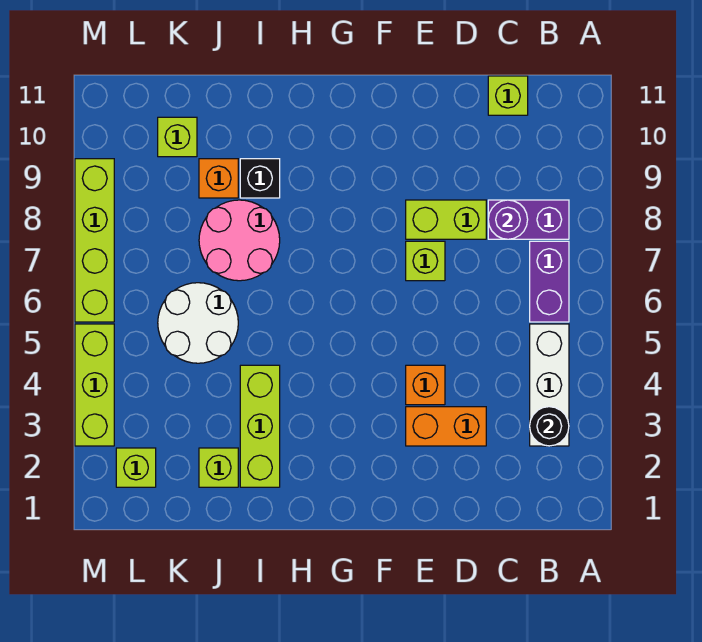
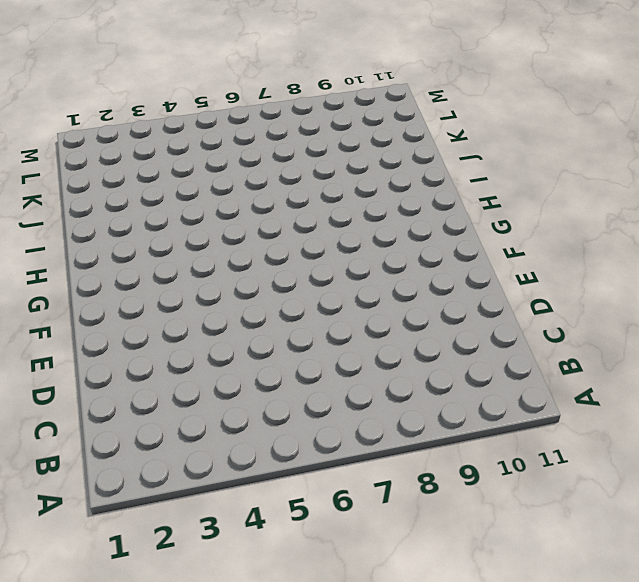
none -> white 1x3 brick [530,324,569,446]
none -> purple 1x2 brick [530,241,569,322]
none -> purple 1x2 brick [488,200,569,239]

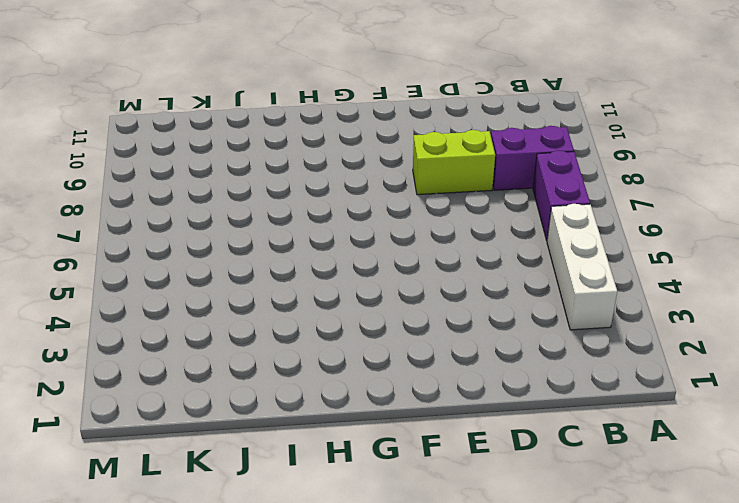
none -> lime 1x1 brick [488,76,528,115]
none -> orange 1x2 brick [406,407,486,446]
none -> orange 1x1 brick [406,365,445,405]

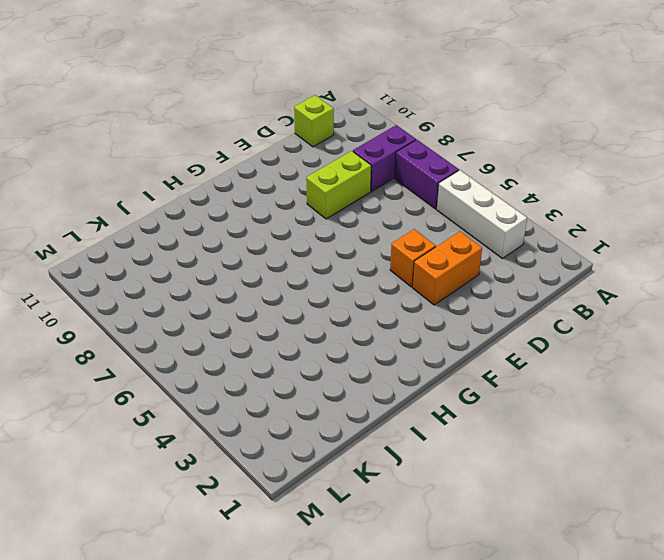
none -> lime 1x1 brick [406,241,445,281]
none -> lime 1x3 brick [240,365,280,487]
none -> pink 2x2 round brick [199,200,280,281]

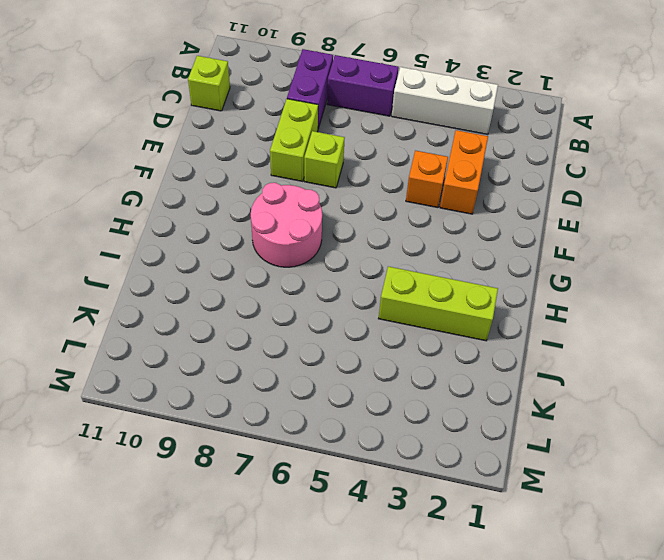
pink 2x2 round brick [251,183,322,267] -> pink 2x2 round brick moved to [199,200,280,281]
none -> black 1x1 brick [240,159,280,198]
none -> lime 1x1 brick [199,448,238,487]
none -> white 2x2 round brick [158,283,238,363]

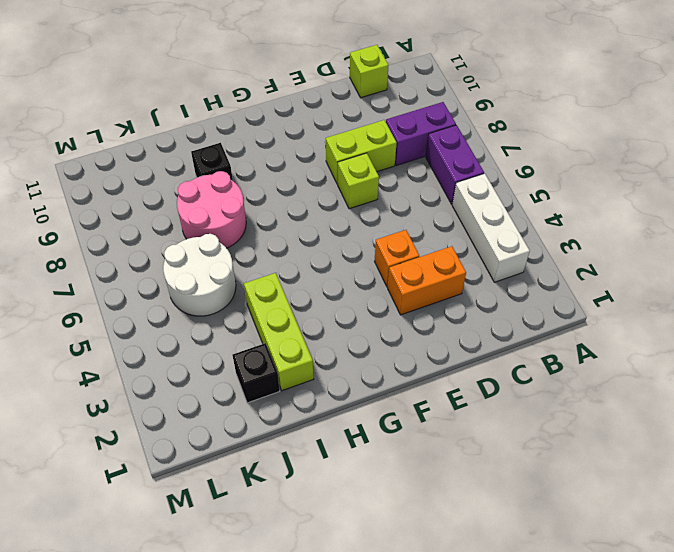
black 1x1 brick [233,343,280,403] -> lime 1x1 brick [199,448,238,487]
none -> orange 1x1 brick [199,159,238,198]
none -> lime 1x1 brick [158,117,197,157]
none -> lime 1x1 brick [116,448,156,487]

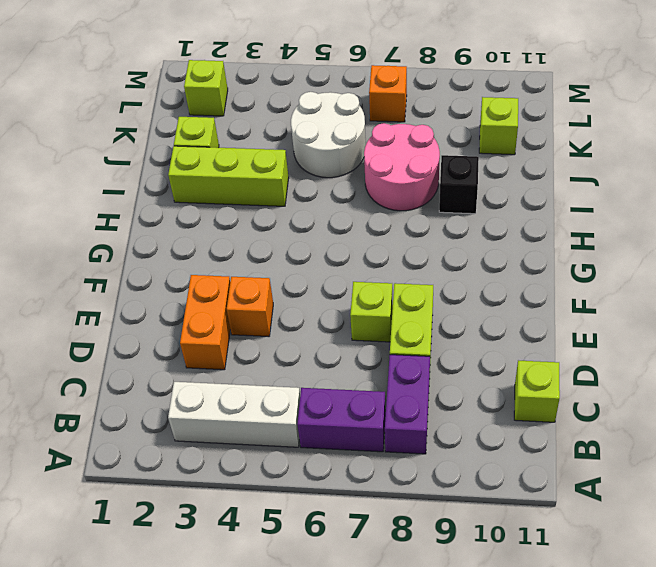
orange 1x1 brick [369,65,407,122] -> orange 1x1 brick moved to [199,159,238,198]
none -> lime 1x3 brick [75,324,114,446]
none -> lime 1x4 brick [75,159,114,322]
none -> black 1x1 round brick [530,407,569,446]

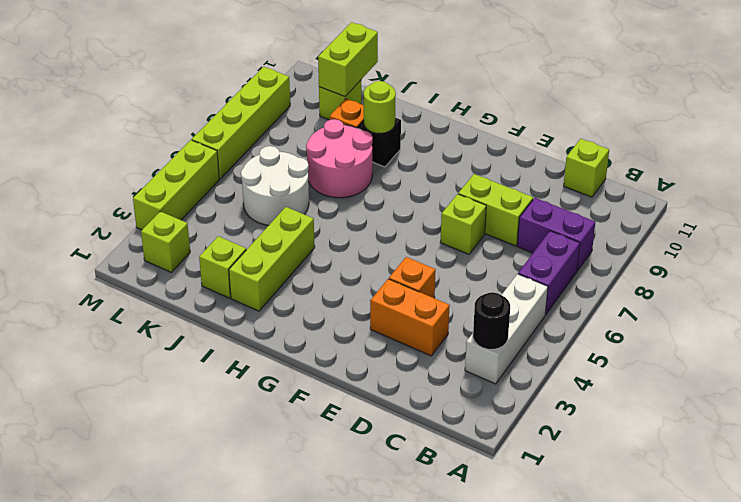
lime 1x1 round brick [364,81,396,133] -> none
lime 1x2 brick [318,22,378,97] -> none
none -> purple 1x1 round brick [488,200,528,239]

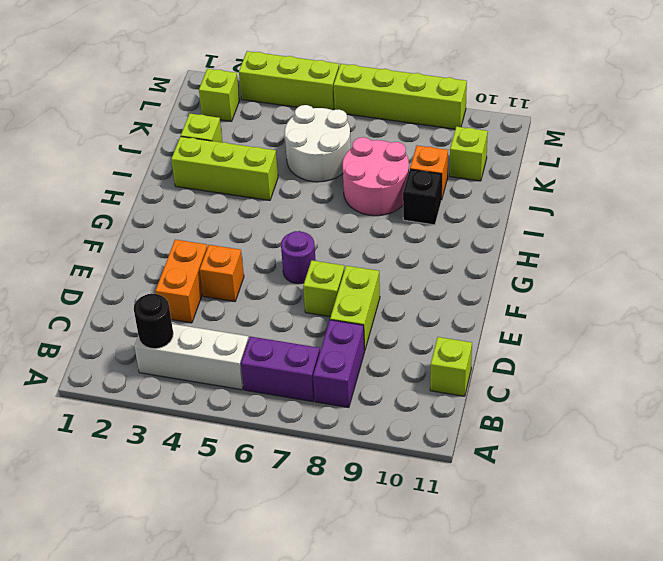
purple 1x1 round brick [281,231,316,284] -> purple 1x1 round brick moved to [488,200,528,239]

